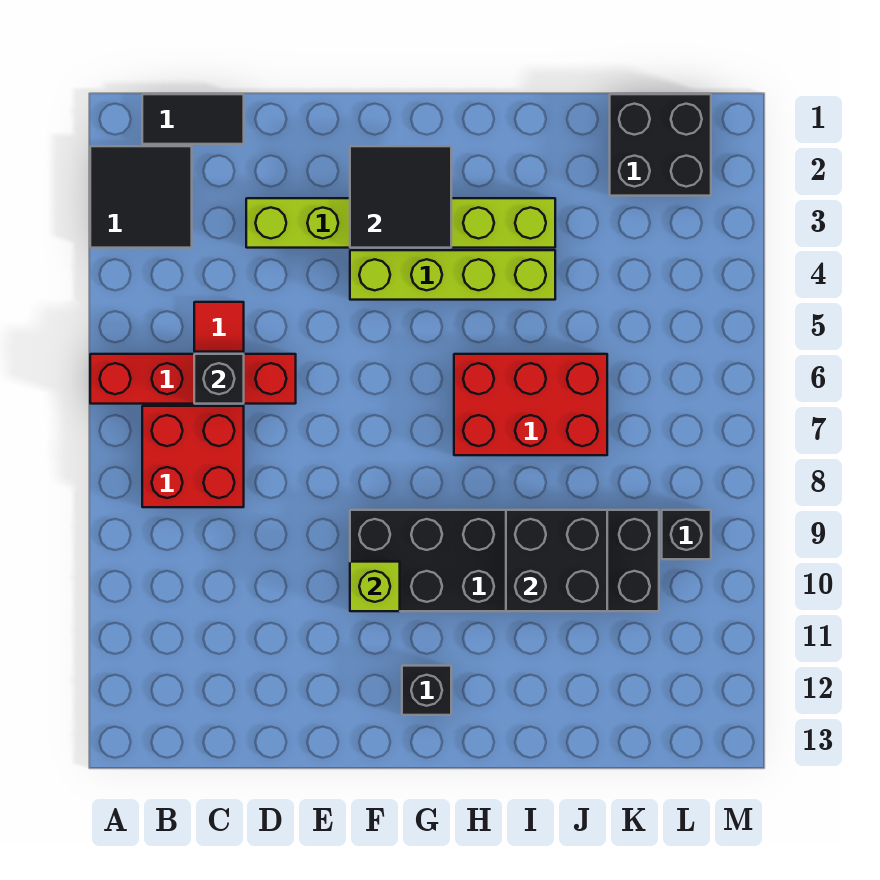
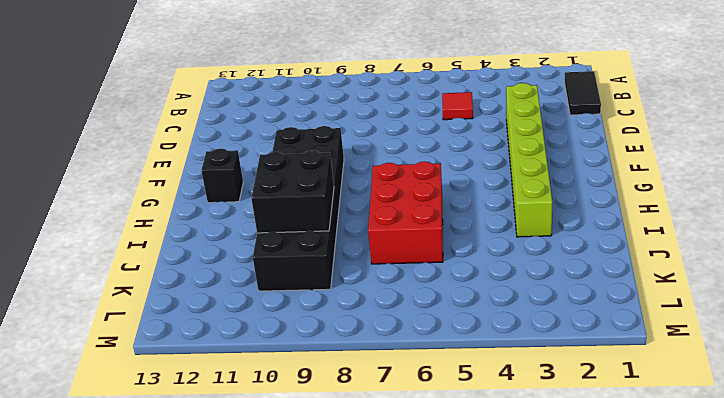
none -> black 2x2 tile [90,146,192,248]
none -> red 1x4 brick [90,354,296,404]
none -> red 2x2 brick [142,406,244,507]

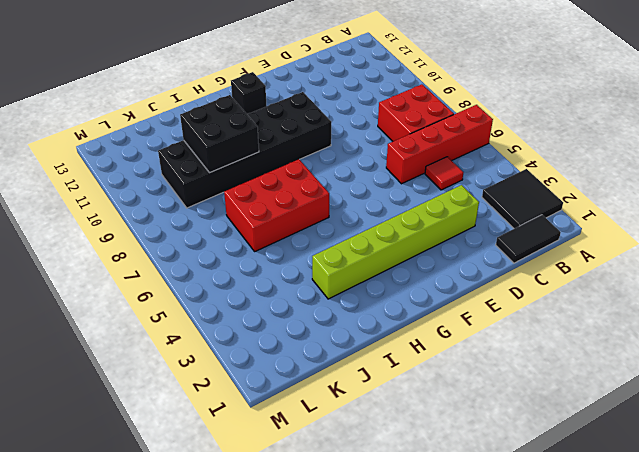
none -> lime 1x4 brick [350,250,555,300]
none -> black 2x2 brick [610,94,711,196]
none -> black 1x1 brick [662,510,711,559]

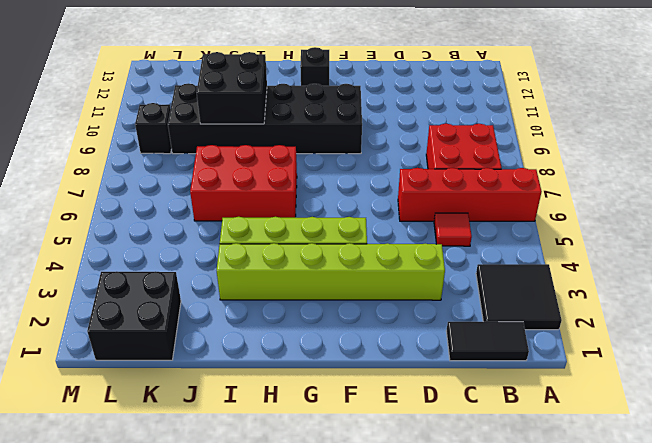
none -> black 1x1 brick [194,354,244,404]
none -> black 2x2 tile [350,146,451,248]
none -> lime 1x1 brick [350,562,400,611]

